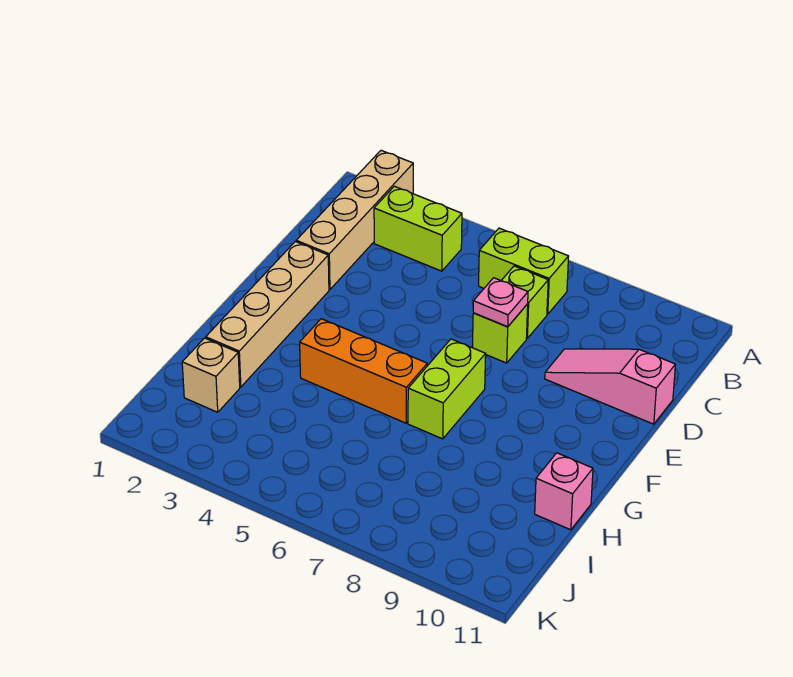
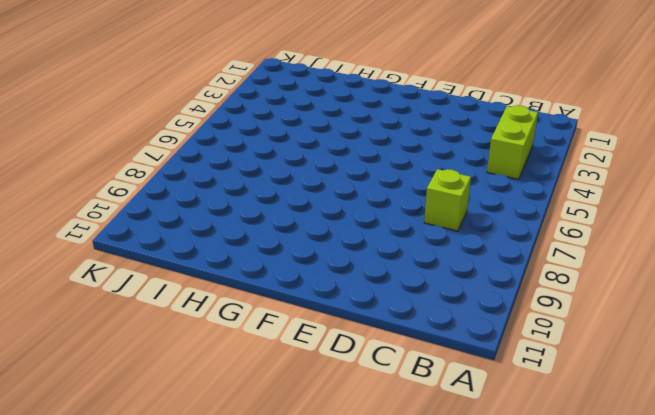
none -> tan 1x4 brick [296,150,413,290]
none -> lime 1x2 brick [479,228,569,314]
none -> lime 1x1 brick [473,304,528,363]

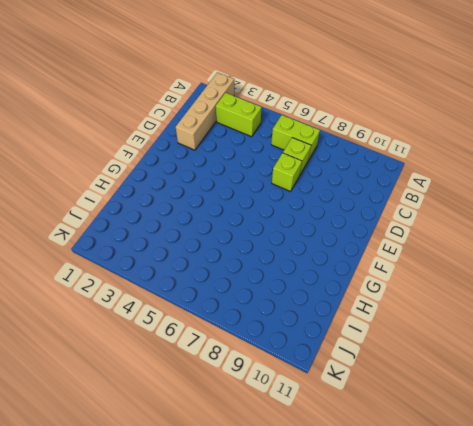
none -> pink 1x3 slope [545,349,675,424]
none -> tan 1x4 brick [206,242,329,387]
none -> lime 1x2 brick [408,339,486,439]

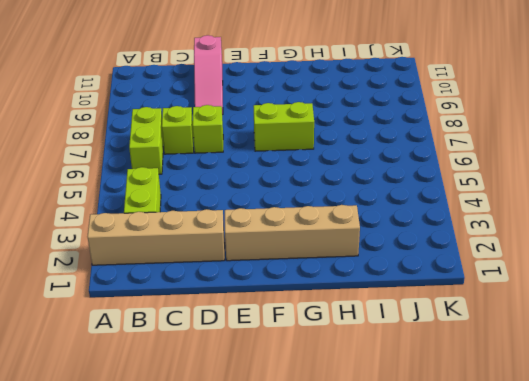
none -> orange 1x3 brick [300,319,428,423]
none -> pink 1x1 brick [535,453,593,530]
none -> tan 1x1 brick [182,338,240,412]

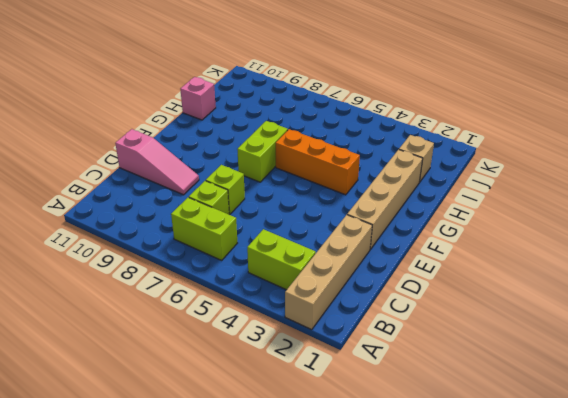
none -> pink 1x1 plate [473,278,528,327]

